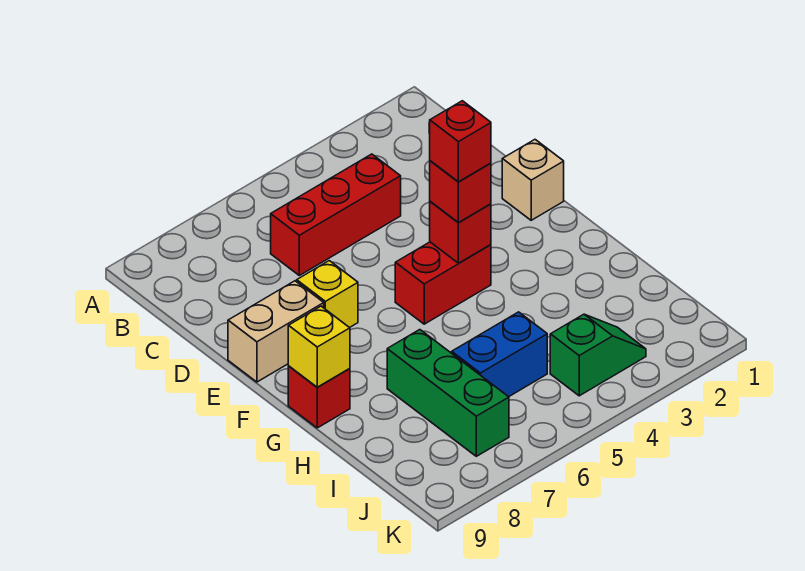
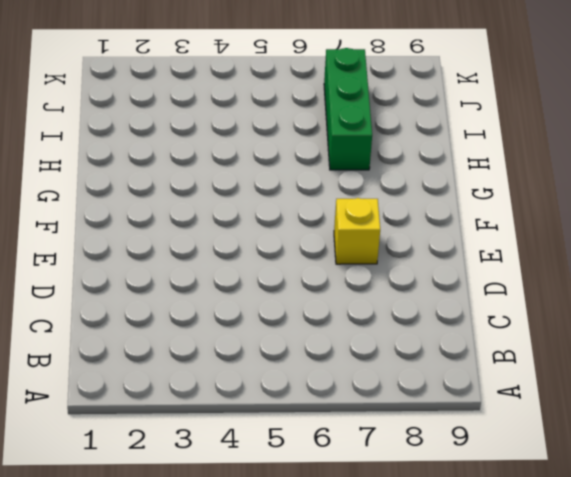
none -> red 1x3 brick [271,154,401,275]
none -> tan 1x1 brick [502,140,564,220]
none -> tan 1x2 brick [228,281,324,382]

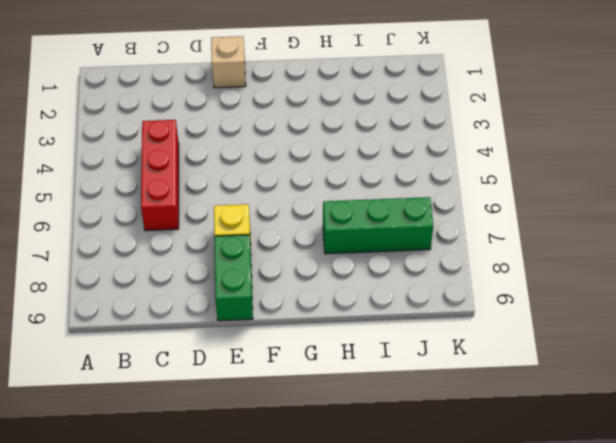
green 1x2 brick [214,235,253,321] -> tan 1x2 brick [228,281,324,382]
none -> red 1x2 brick [395,242,491,324]
none -> red 1x1 brick [288,366,350,428]
none -> blue 1x2 brick [452,312,547,397]

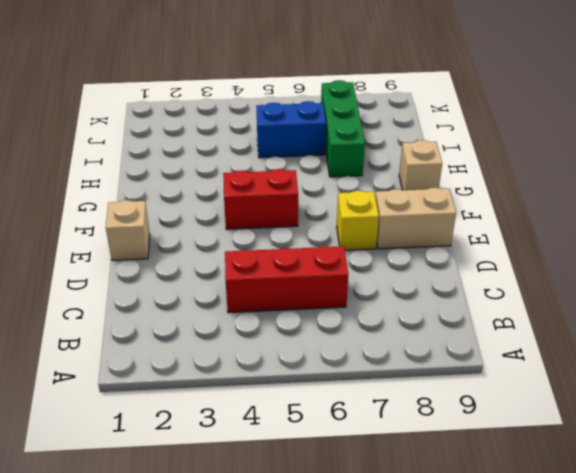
tan 1x1 brick [399,140,442,190] -> red 1x1 brick [288,366,350,428]
none -> green 1x2 slope [550,314,646,396]
none -> red 1x1 brick [430,201,491,263]
none -> yellow 1x1 brick [288,306,350,387]

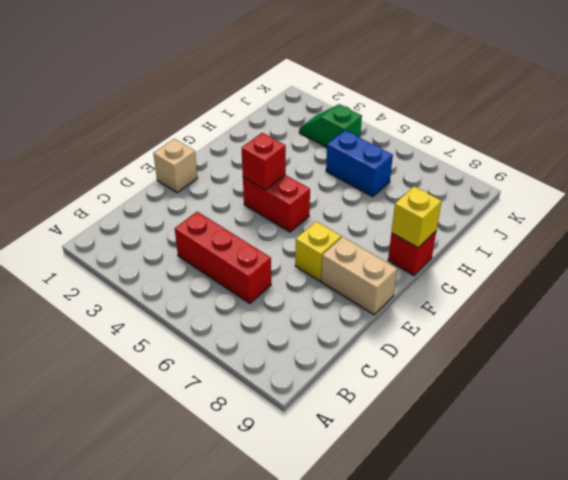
none -> green 1x3 brick [387,330,509,456]
none -> red 1x1 brick [430,161,491,223]
none -> red 1x1 brick [430,101,491,182]

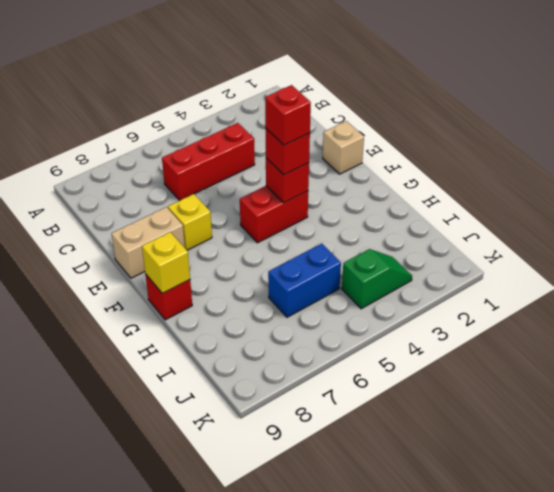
none -> green 1x3 brick [387,330,509,456]

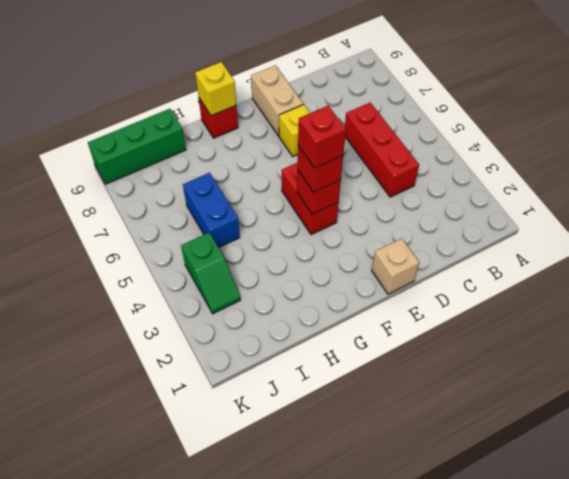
green 1x3 brick [88,109,186,184] -> green 1x3 brick moved to [387,330,509,456]

